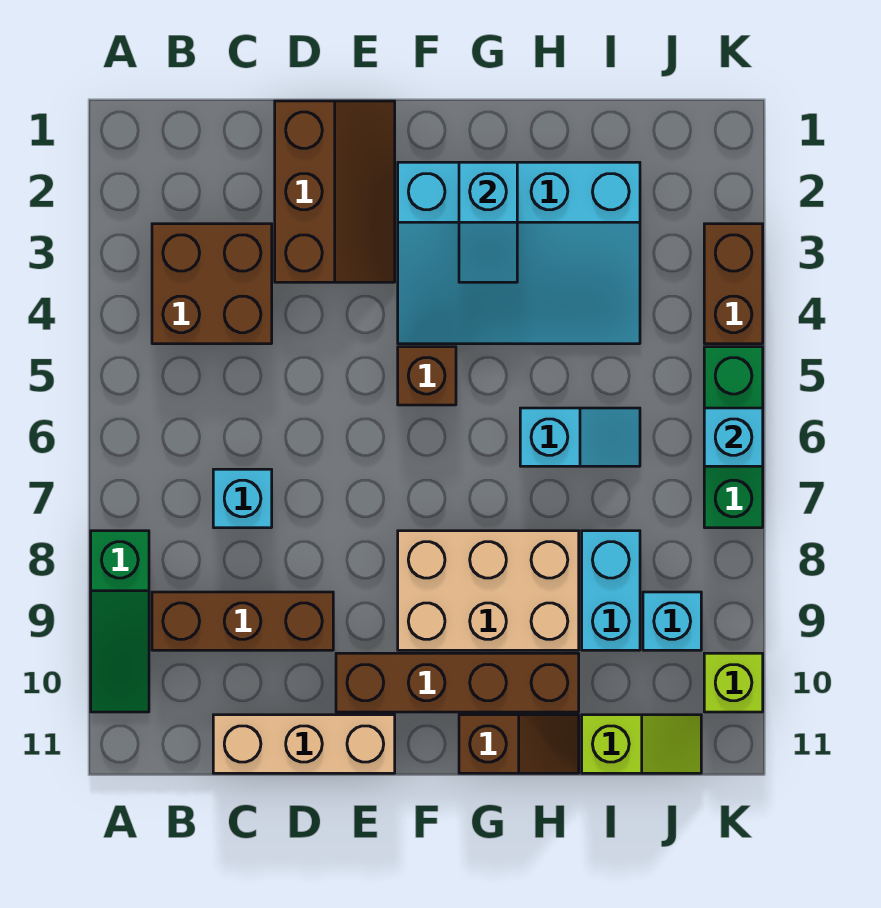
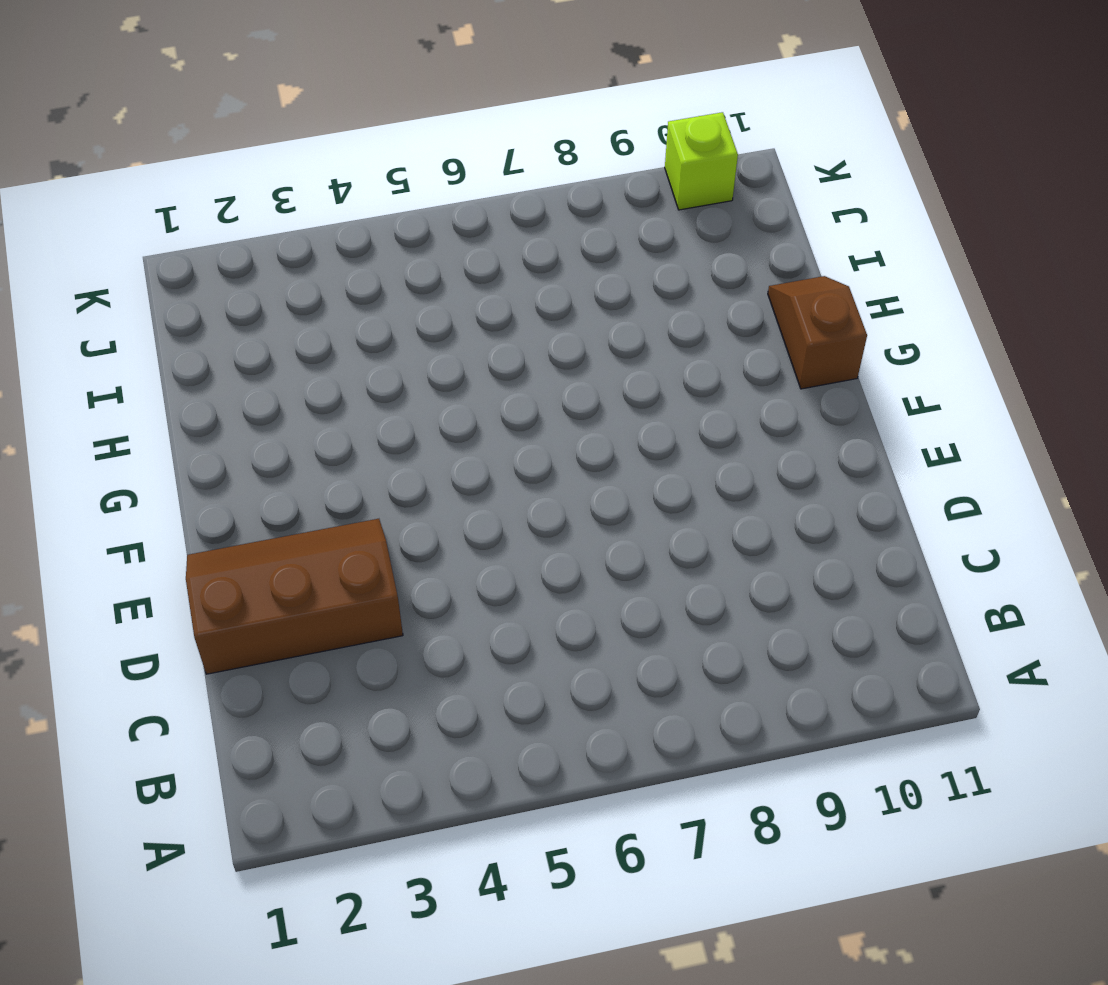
none -> green 1x3 slope [91,531,149,712]
none -> brown 2x2 brick [152,224,272,344]
none -> brown 1x3 brick [152,592,333,650]

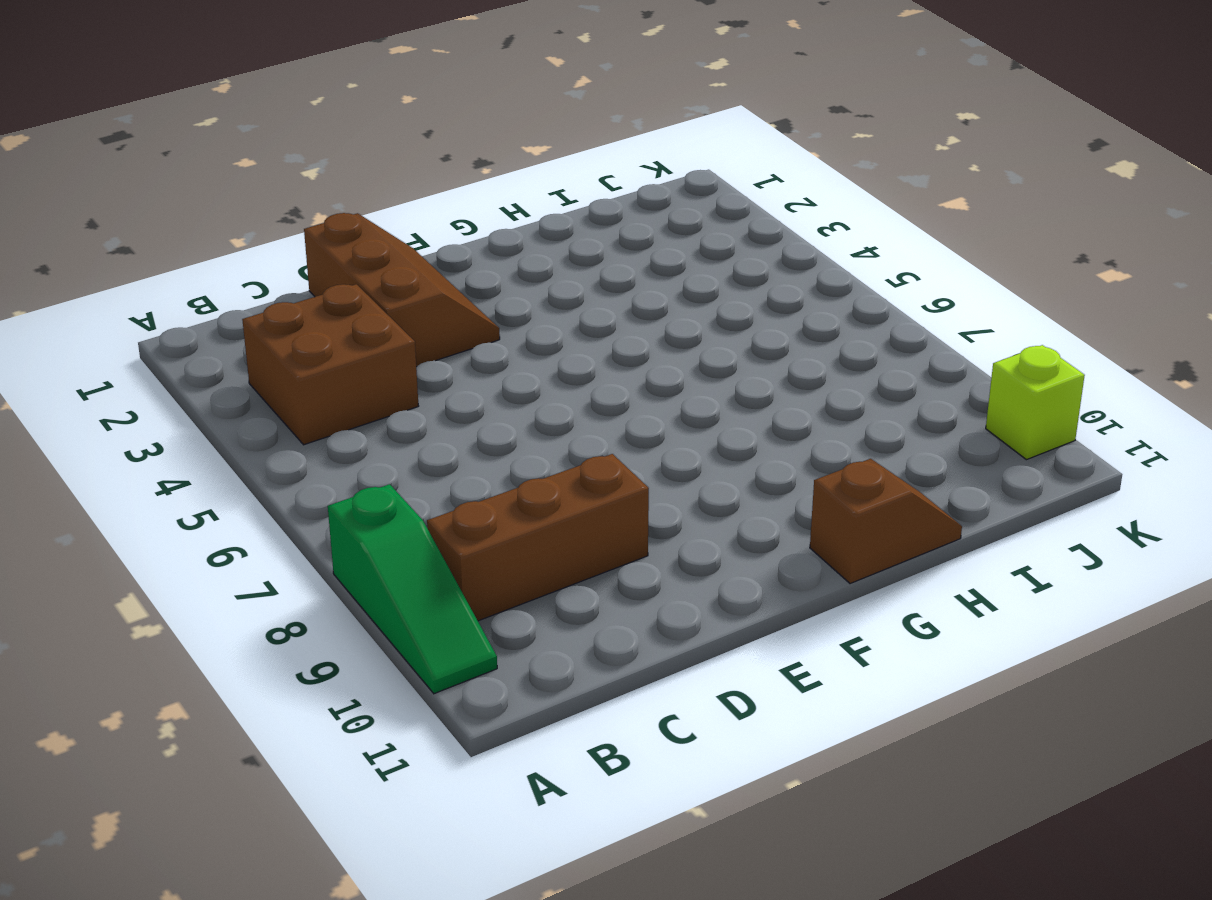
none -> cyan 1x1 brick [213,469,272,528]
none -> tan 1x3 brick [213,715,395,773]
none -> brown 1x4 brick [336,653,579,712]

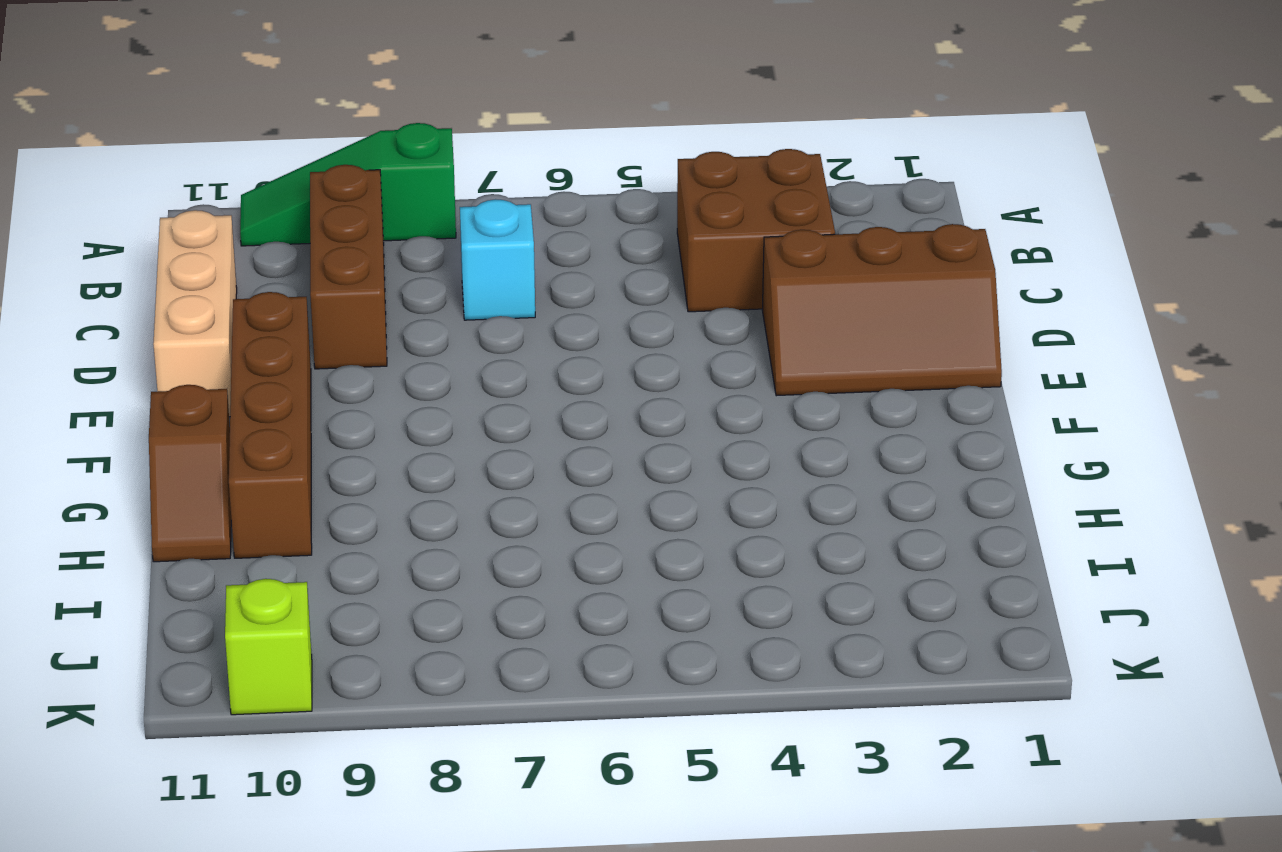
none -> cyan 3x4 slope [398,162,640,344]
none -> brown 1x1 brick [398,347,456,405]
none -> tan 2x3 brick [398,531,579,650]

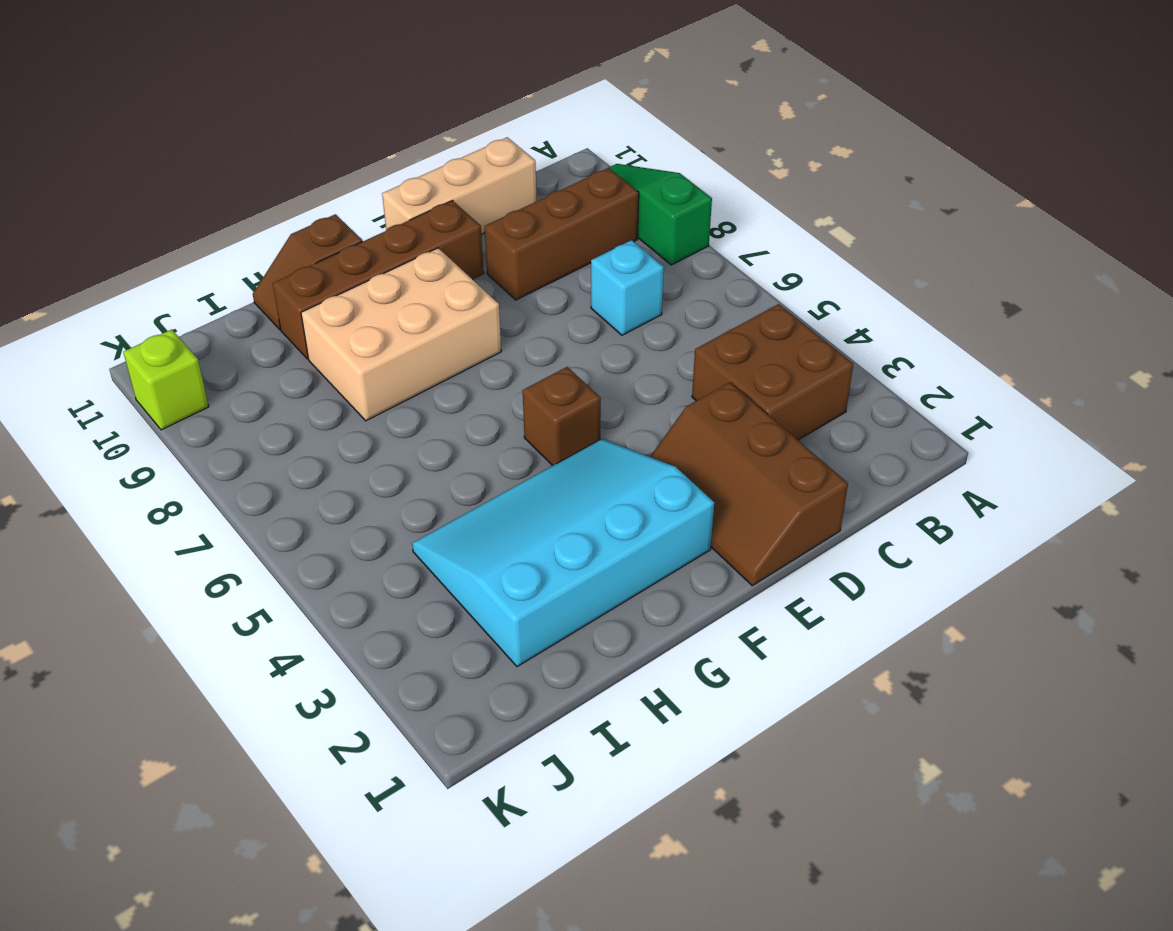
none -> cyan 1x2 slope [520,408,640,466]
none -> cyan 1x2 brick [582,531,640,650]
none -> lime 1x2 slope [582,715,701,773]

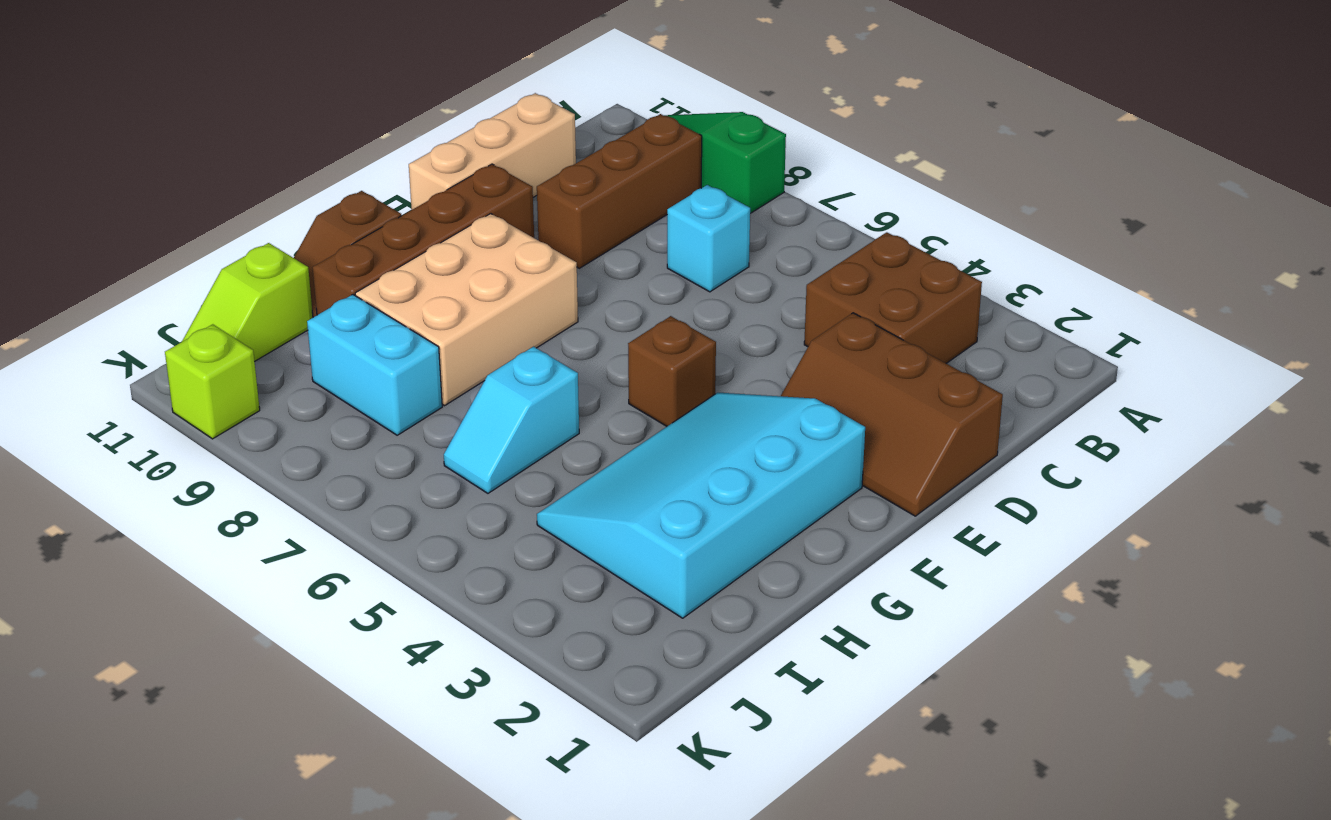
none -> cyan 1x1 brick [643,592,701,650]
none -> brown 1x2 brick [704,224,763,344]
none -> green 1x3 brick [704,347,763,528]

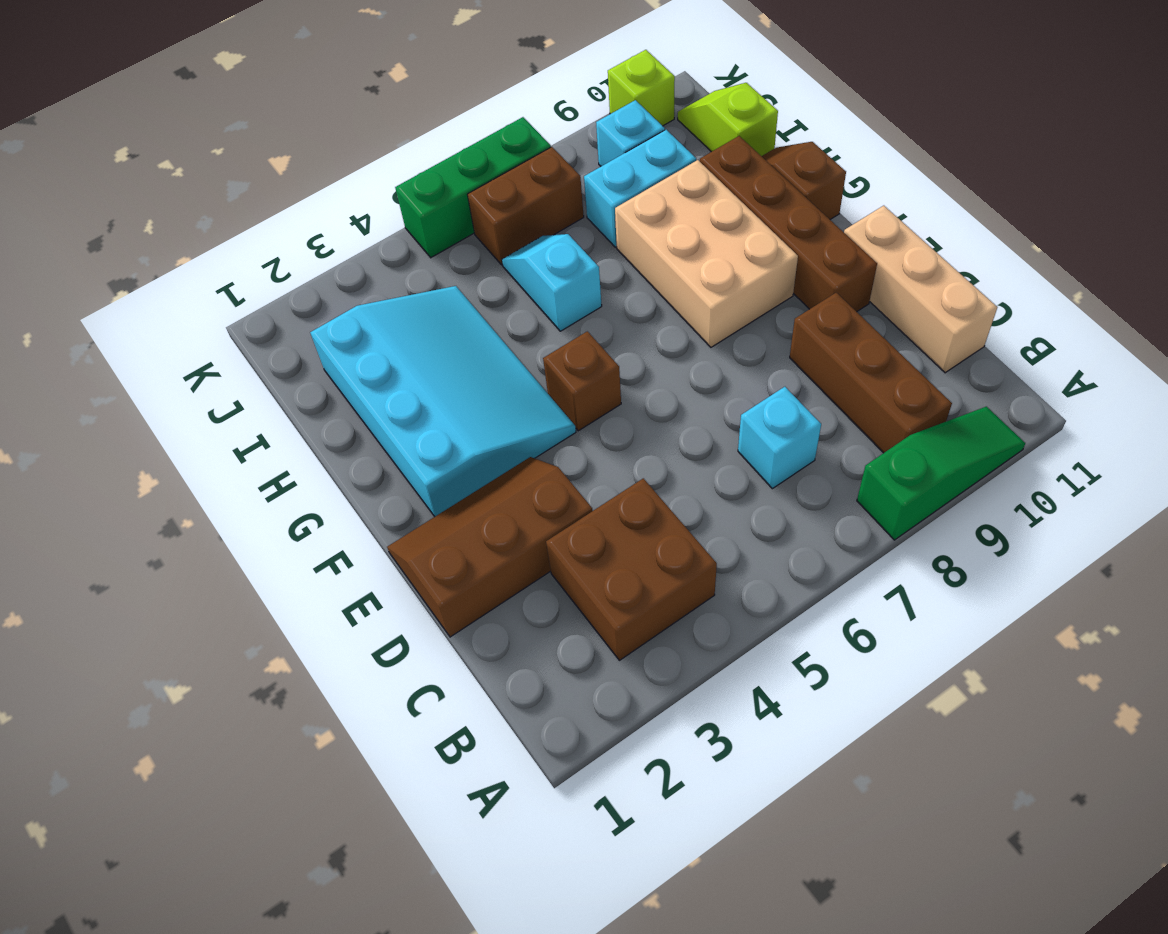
brown 1x2 brick [467,147,584,265] -> brown 1x2 brick moved to [704,224,763,344]
none -> cyan 1x2 slope [459,162,517,282]
none -> cyan 1x1 brick [704,408,763,466]

